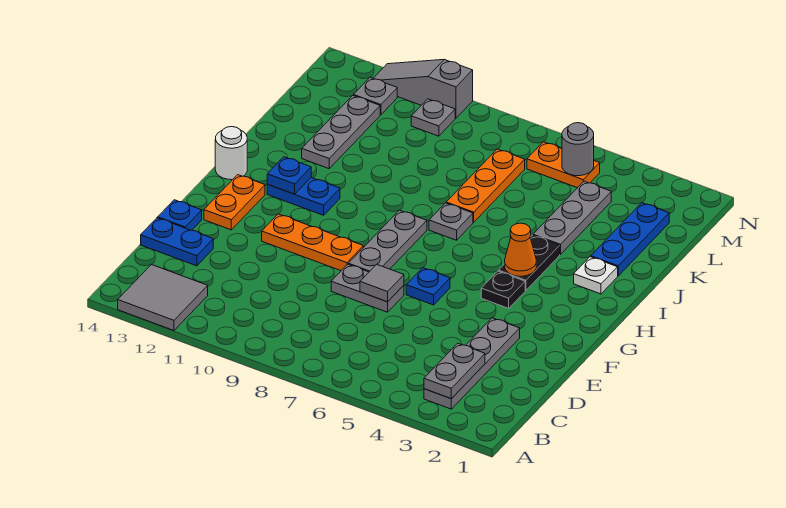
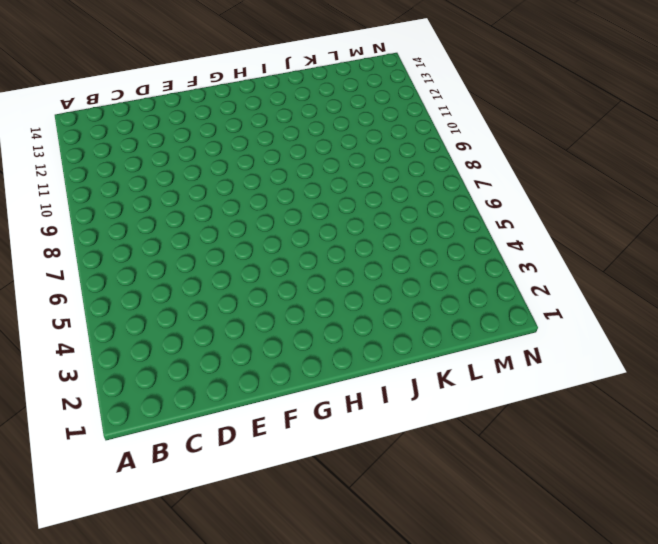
none -> grey 2x2 tile [118,264,208,330]
none -> grey 1x4 plate [424,318,520,409]
none -> blue 1x2 plate [141,218,213,266]

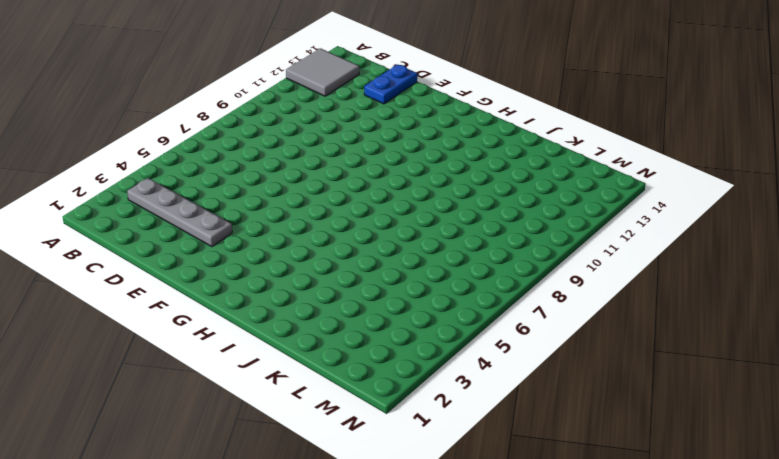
none -> grey 1x2 plate [331,264,404,312]
none -> blue 1x1 plate [158,200,202,230]
none -> blue 1x1 plate [406,268,450,305]

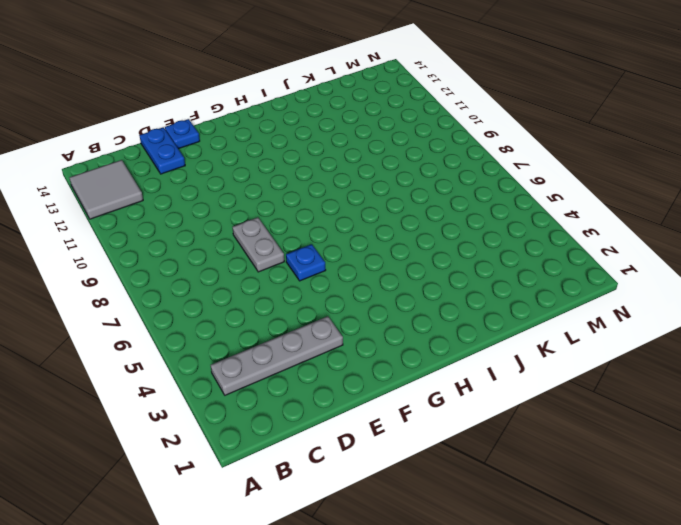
none -> grey 1x3 plate [348,210,427,272]
none -> orange 1x3 plate [262,214,363,271]
none -> orange 1x2 plate [204,175,265,230]

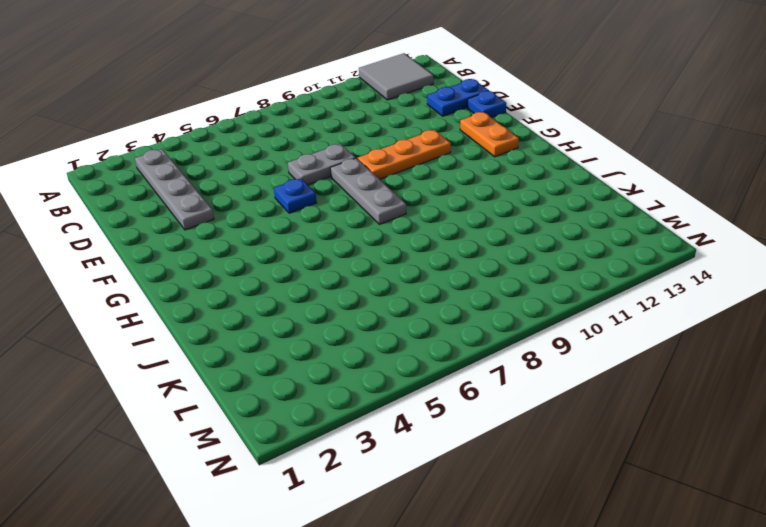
none -> black 1x1 plate [481,271,525,308]
none -> black 1x2 plate [499,235,560,290]
none -> blue 1x2 plate [267,178,340,215]

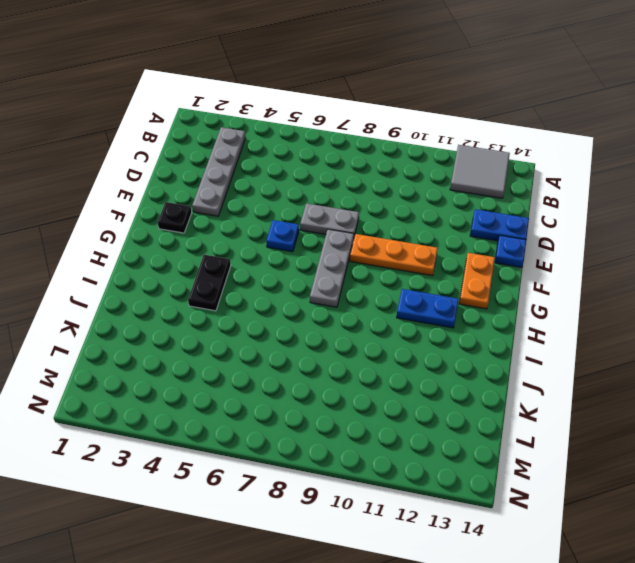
black 1x1 plate [158,202,192,233] -> black 1x1 plate moved to [481,271,525,308]
none -> white 1x1 round brick [215,127,247,180]
none -> white 1x1 plate [574,257,618,294]
none -> grey 1x1 plate [429,203,473,240]

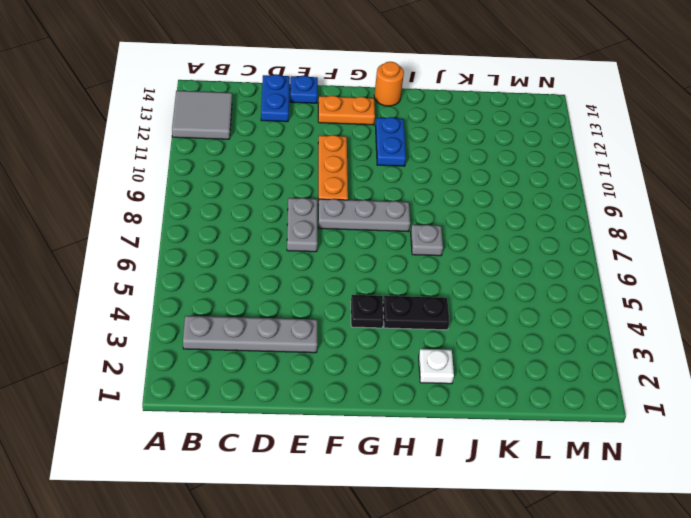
orange 1x1 round brick [374,62,404,106] -> white 1x1 round brick [215,127,247,180]
none -> blue 1x1 plate [406,268,450,305]
none -> blue 1x3 plate [590,203,669,276]
none -> grey 1x3 plate [533,181,611,255]

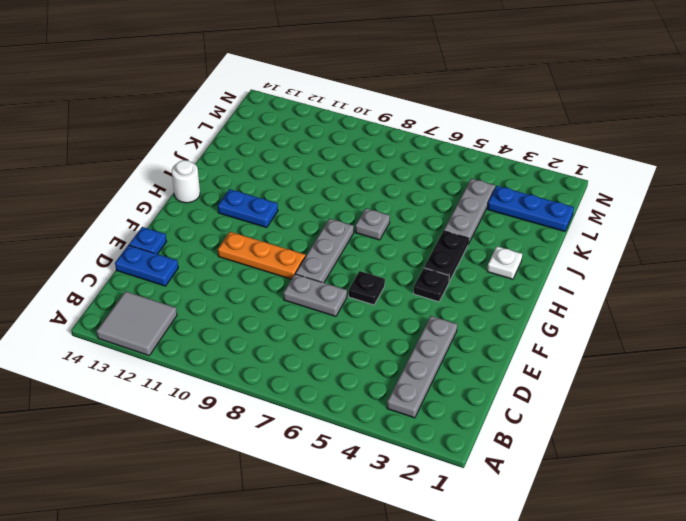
black 1x1 plate [349,271,385,305] -> blue 1x1 plate [406,268,450,305]
blue 1x3 plate [488,186,574,231] -> blue 1x3 plate turned to [590,203,669,276]
none -> orange 1x2 plate [204,175,265,230]
none -> orange 1x3 plate [446,149,525,222]
none -> grey 1x3 plate [302,95,380,169]

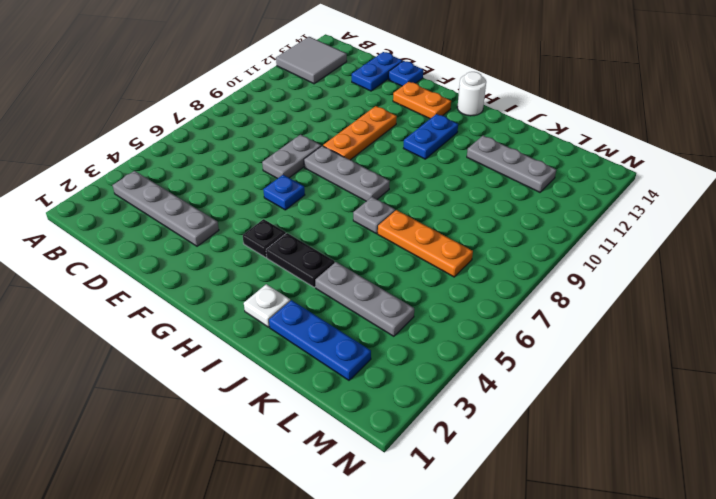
none -> orange 1x2 plate [527,142,600,188]
none -> grey 1x1 plate [411,99,455,136]
none -> grey 1x1 plate [354,78,397,115]

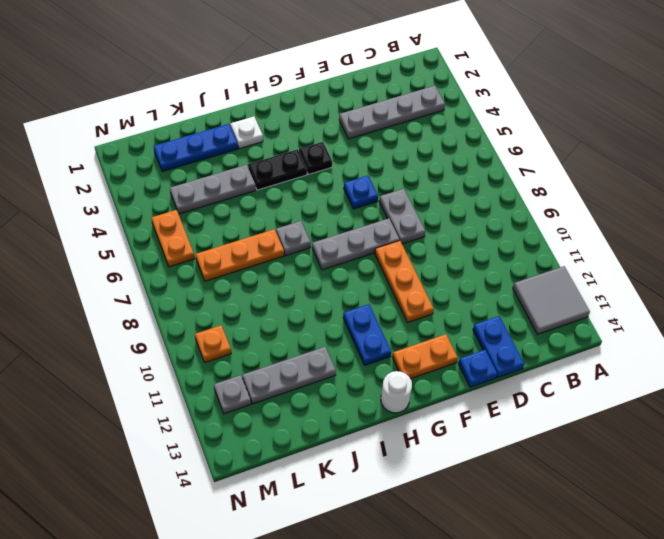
orange 1x1 plate [195,325,231,362] -> grey 1x1 plate [411,99,455,136]
none -> grey 1x3 slope [373,60,473,118]
none -> grey 1x2 plate [424,343,485,399]
none -> grey 1x1 tile [360,264,404,302]

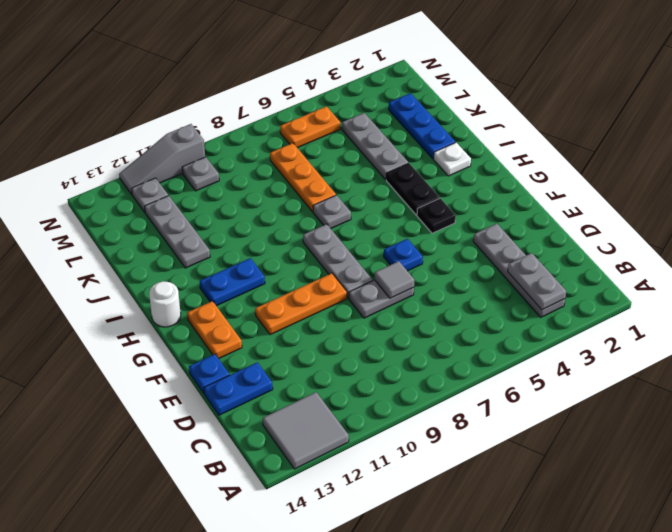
none -> orange 1x1 cone [505,223,536,276]
none -> blue 1x1 plate [267,157,311,194]
none -> grey 1x1 round brick [562,123,594,176]

